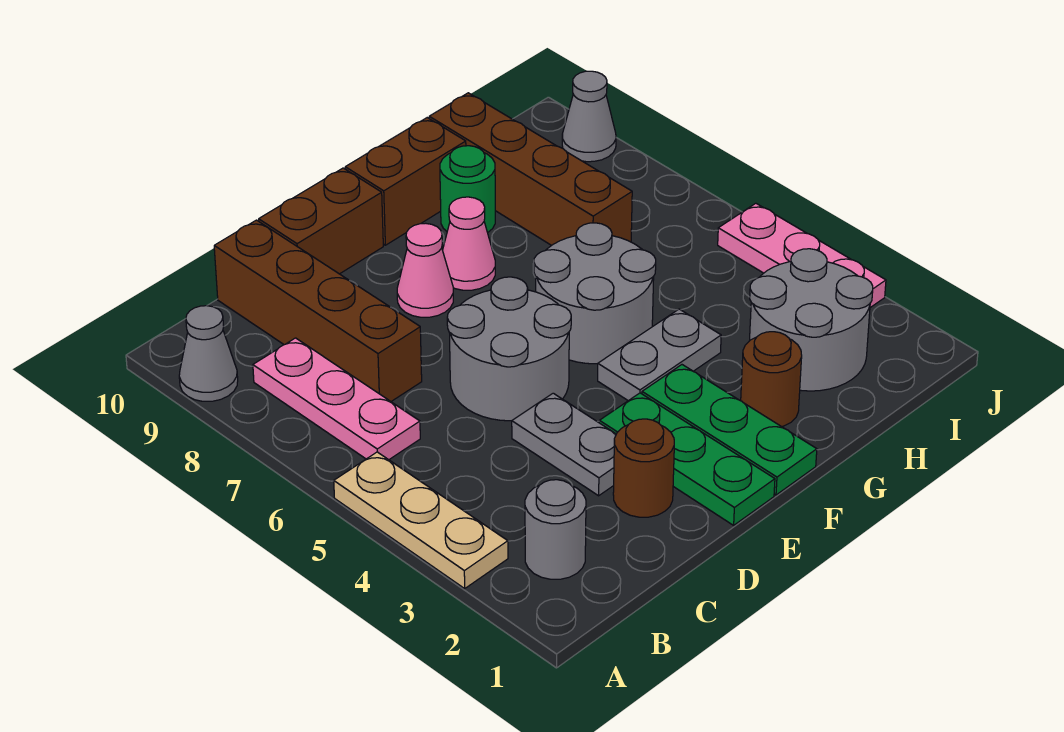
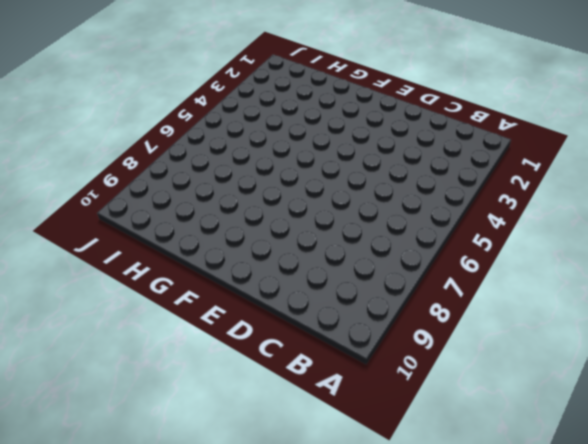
none -> tan 1x3 plate [334,452,508,588]
none -> grey 1x1 cone [179,306,238,401]
none -> grey 1x1 round brick [525,480,586,579]

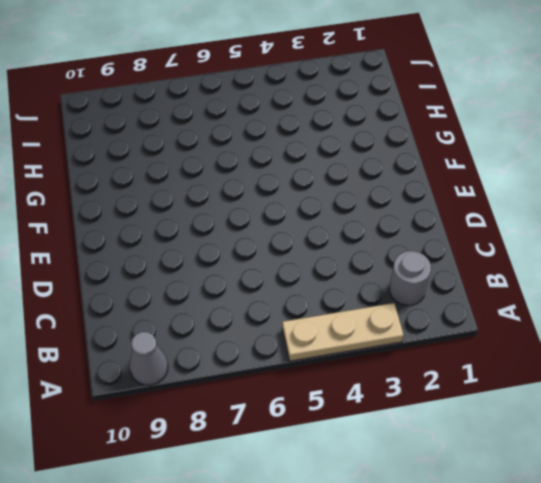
none -> pink 1x3 plate [253,338,420,460]
none -> brown 1x4 brick [214,220,422,401]
none -> brown 1x1 round brick [613,419,674,517]

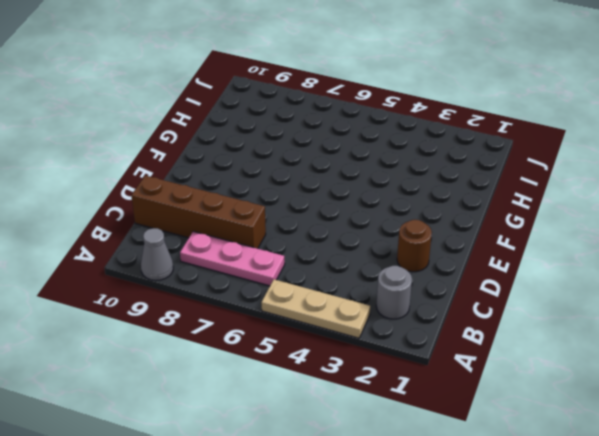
none -> grey 1x2 plate [512,393,616,496]
none -> grey 2x2 round brick [447,277,571,421]
none -> brown 1x2 brick [259,168,383,274]

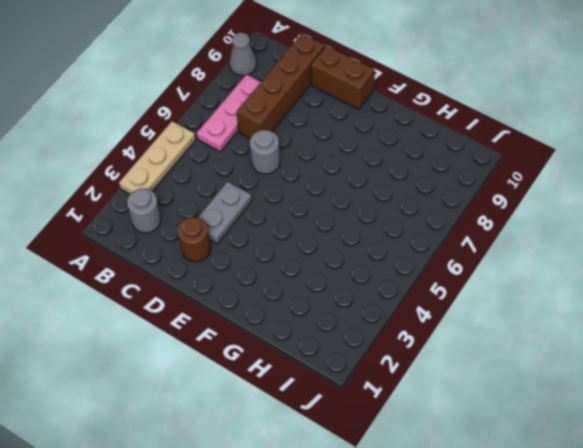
grey 1x1 round brick [250,130,280,174] -> grey 2x2 round brick [447,277,571,421]
none -> green 1x3 plate [599,393,775,525]
none -> pink 1x1 cone [397,223,453,317]
none -> green 1x3 plate [642,365,817,495]

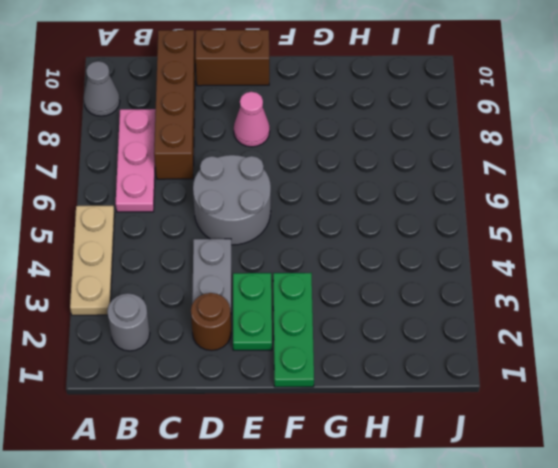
green 1x2 plate [233,273,272,350] -> green 1x3 plate [599,393,775,525]
none -> grey 1x2 plate [598,309,721,401]
none -> grey 2x2 round brick [534,223,656,364]
none -> pink 1x1 cone [443,197,495,290]

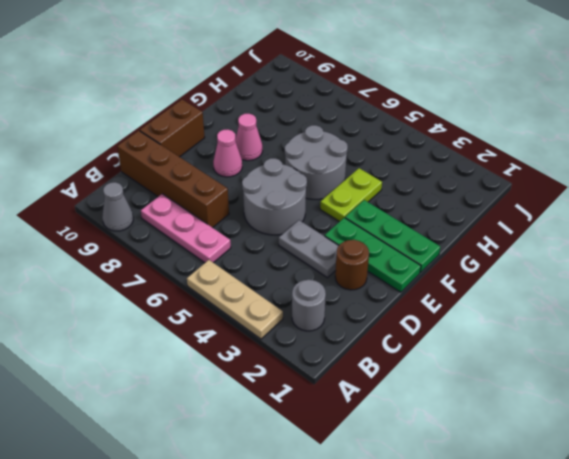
lime 1x2 plate [320,168,382,222] -> grey 1x2 plate [598,309,721,401]
none -> brown 1x2 brick [345,118,466,245]
none -> brown 1x1 round brick [741,332,802,427]
none -> green 1x1 round brick [440,146,495,233]

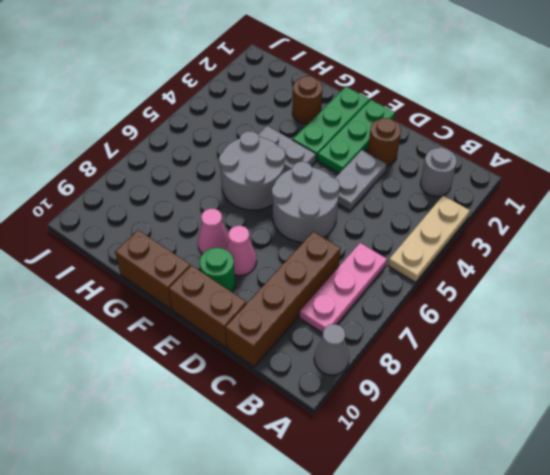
green 1x1 round brick [200,248,235,292] -> green 1x1 round brick moved to [440,146,495,233]
none -> grey 2x2 round brick [750,249,873,391]
none -> brown 1x4 brick [429,93,632,245]
none -> pink 1x3 plate [718,203,886,308]

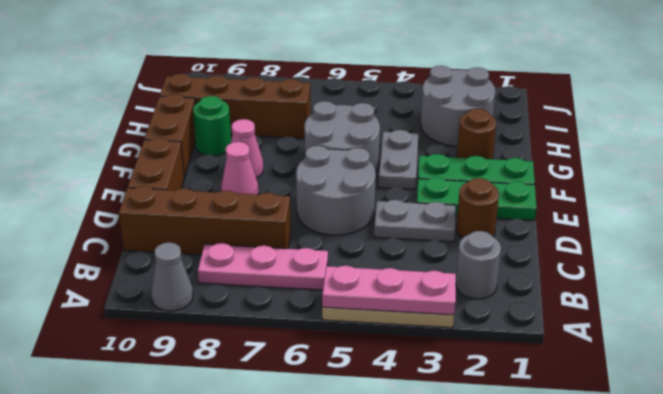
pink 1x3 plate [322,266,456,315] -> pink 1x3 plate moved to [718,203,886,308]
none -> grey 1x1 cone [562,71,616,162]

